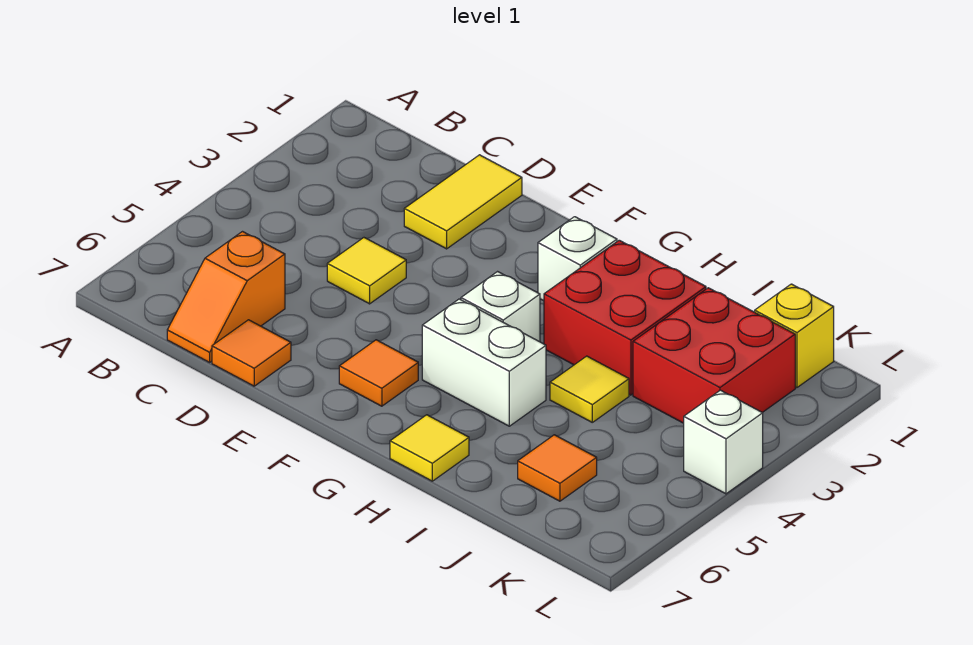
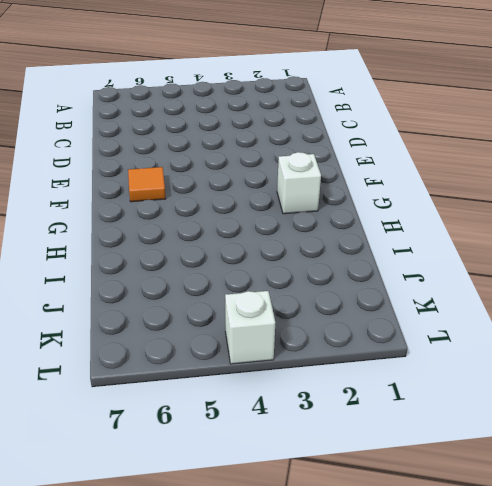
none -> orange 1x2 slope [167,232,285,362]
none -> yellow 1x2 tile [404,155,522,249]
none -> yellow 1x1 tile [327,238,406,304]

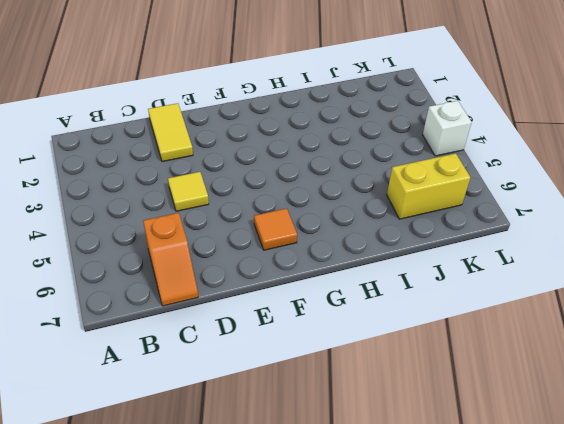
yellow 1x2 brick [387,153,471,219] -> orange 1x1 tile [518,435,597,501]
none -> orange 1x1 tile [212,320,291,386]
none -> white 1x1 brick [538,217,617,301]
none -> white 1x1 brick [461,272,540,342]

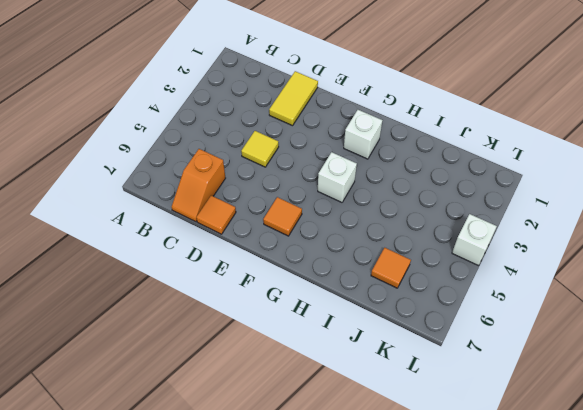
none -> white 1x2 brick [422,299,546,426]
none -> red 2x2 brick [544,240,706,395]
none -> yellow 1x1 tile [390,415,469,481]

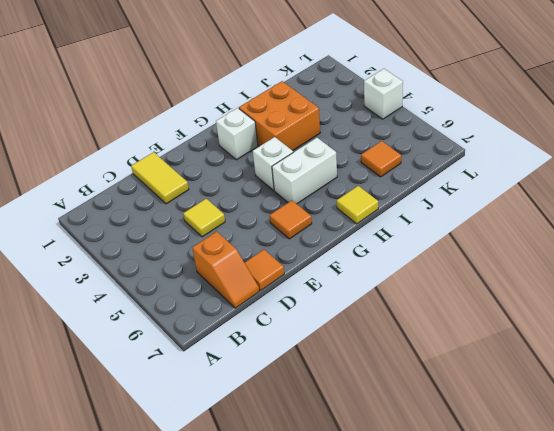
orange 2x2 brick [239,81,320,151] -> red 2x2 brick [544,240,706,395]
none -> yellow 1x1 tile [550,356,629,422]
none -> red 2x2 brick [633,288,795,423]
none -> yellow 1x1 brick [755,284,834,388]

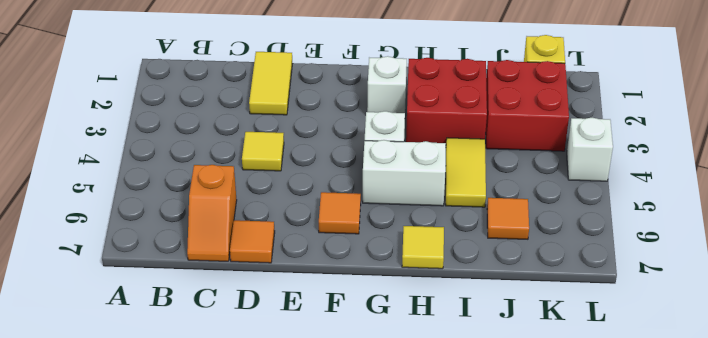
yellow 1x2 tile [446,138,486,207] -> yellow 1x1 tile [550,356,629,422]

